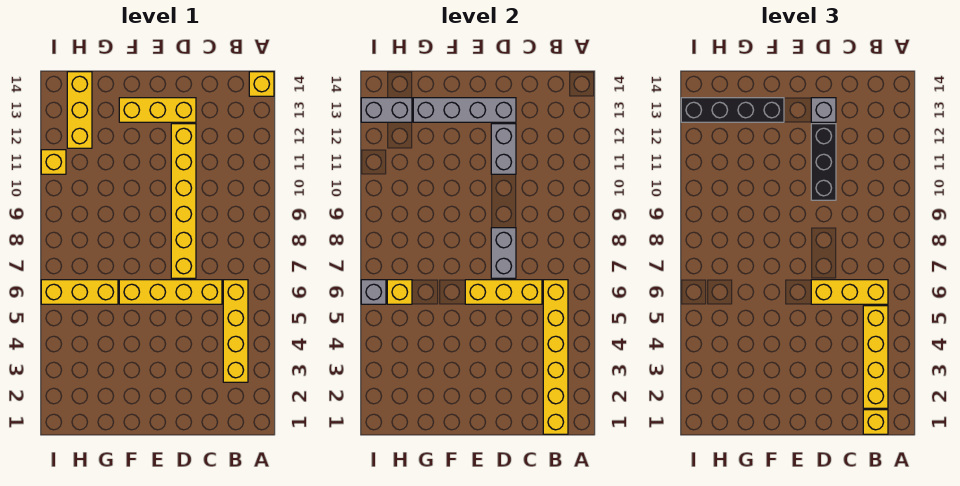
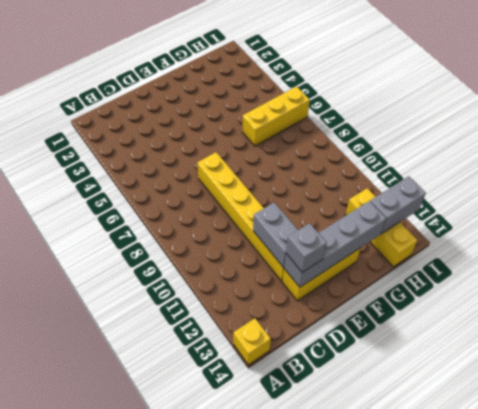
none -> yellow 1x4 brick [223,280,248,382]
none -> yellow 1x4 brick [119,280,222,304]
none -> yellow 1x1 brick [41,150,66,174]

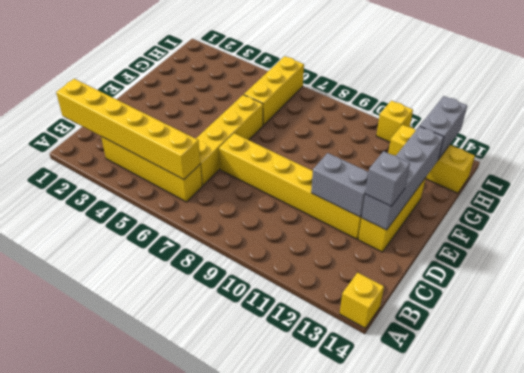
none -> yellow 1x3 brick [465,280,542,304]
none -> grey 1x2 brick [491,228,516,278]
none -> yellow 1x1 brick [387,280,412,304]

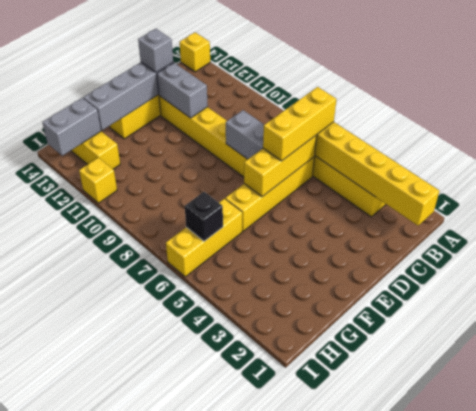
black 1x1 brick [185,192,223,241] -> yellow 1x1 brick [387,280,412,304]
none -> grey 1x1 brick [361,280,386,304]
none -> yellow 1x1 brick [863,410,888,434]
none -> yellow 1x4 brick [863,306,888,408]

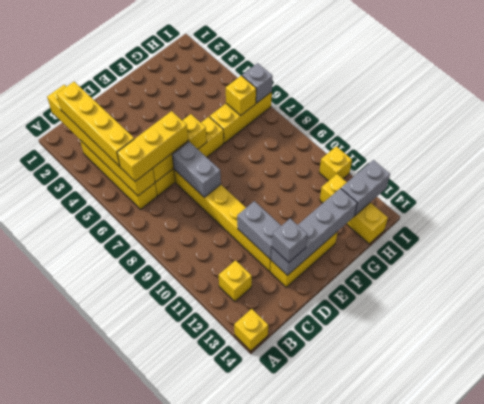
yellow 1x1 brick [219,260,252,302] -> yellow 1x1 brick moved to [863,410,888,434]
none -> black 1x3 brick [811,124,836,200]
none -> black 1x4 brick [681,98,784,122]

